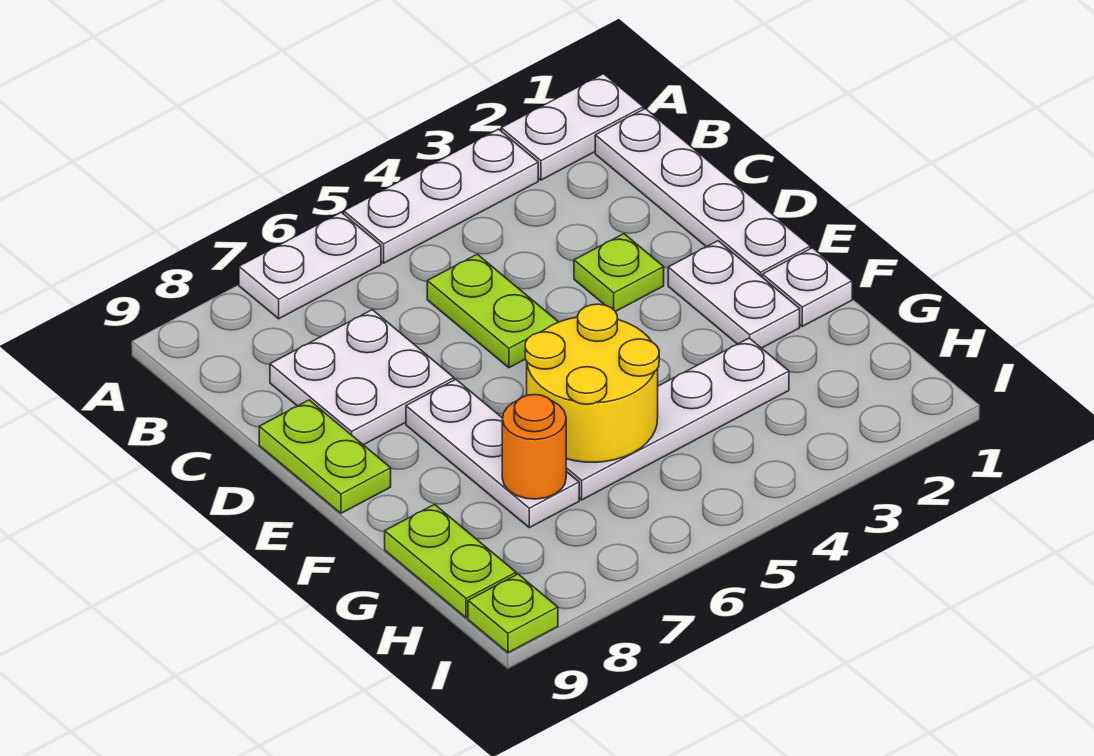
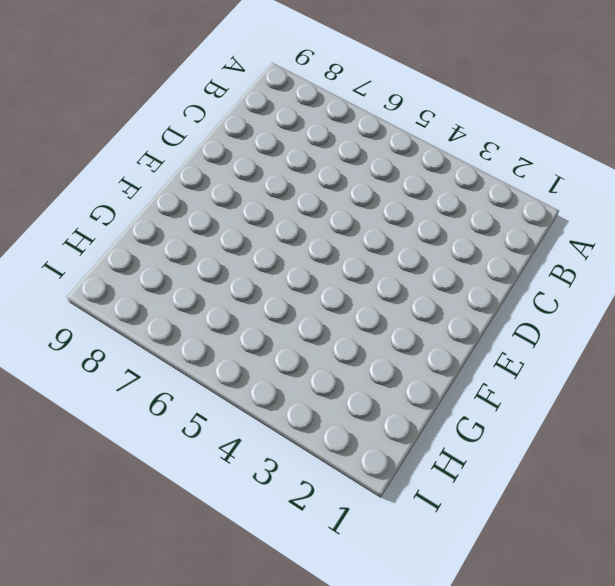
none -> white 1x2 plate [501,74,643,180]
none -> white 1x3 plate [344,129,538,263]
none -> white 1x2 plate [239,212,381,319]

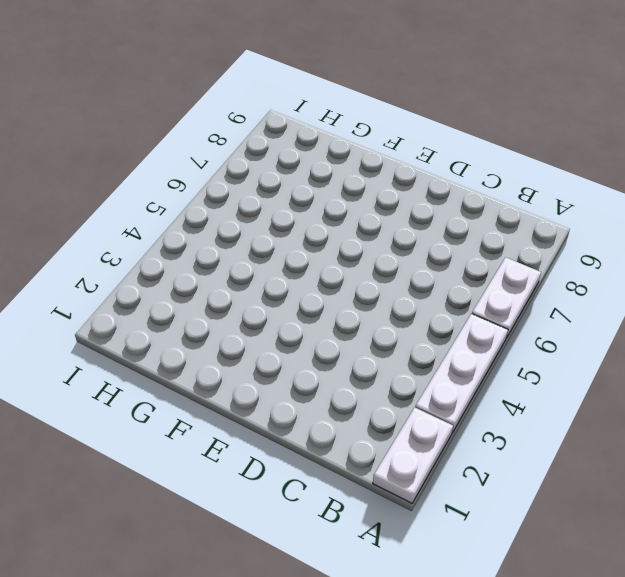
none -> white 1x4 plate [595,109,810,277]
none -> lime 1x2 plate [427,254,558,368]
none -> white 2x2 plate [270,310,454,445]

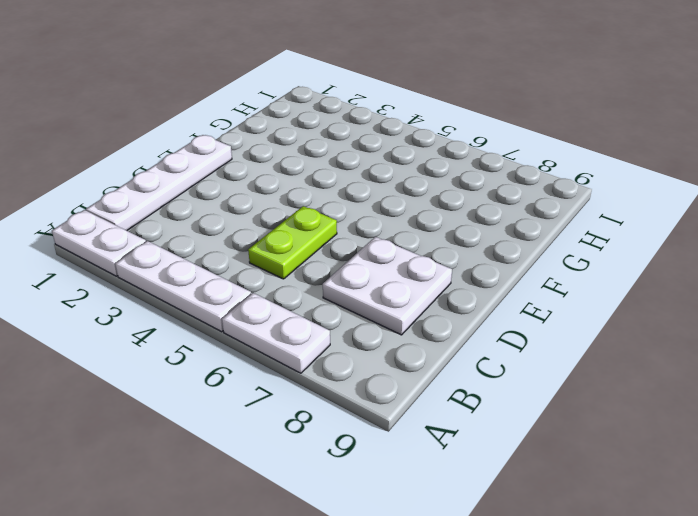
none -> lime 1x1 plate [574,234,664,311]
none -> lime 1x2 plate [259,400,391,513]
none -> white 1x2 plate [668,241,800,348]

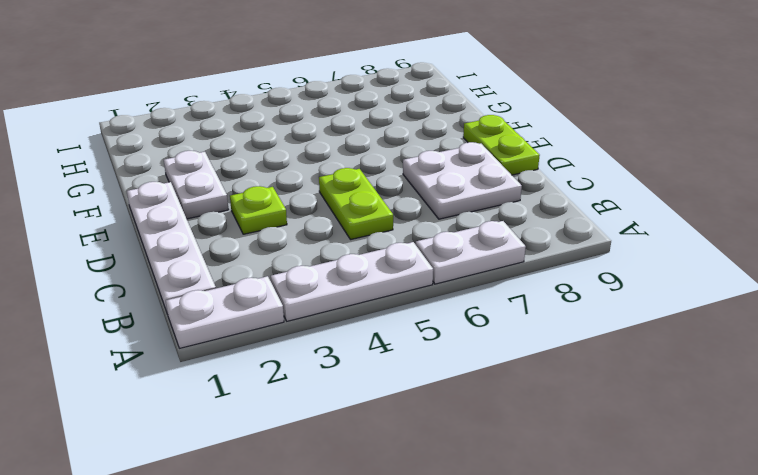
none -> white 1x3 plate [406,379,579,528]
none -> white 1x1 plate [762,248,852,326]
none -> white 1x4 plate [566,338,789,500]

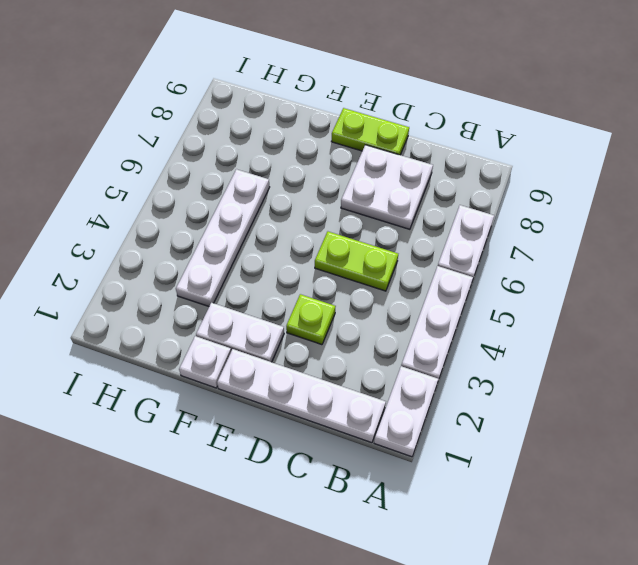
none -> white 1x3 plate [406,379,579,528]
none -> lime 1x2 plate [385,505,516,618]
none -> lime 1x1 plate [468,574,558,653]

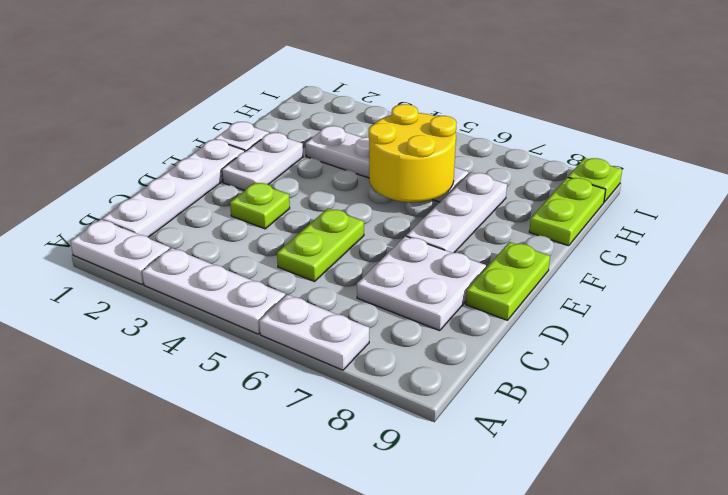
none -> orange 1x1 round brick [502,395,566,499]

